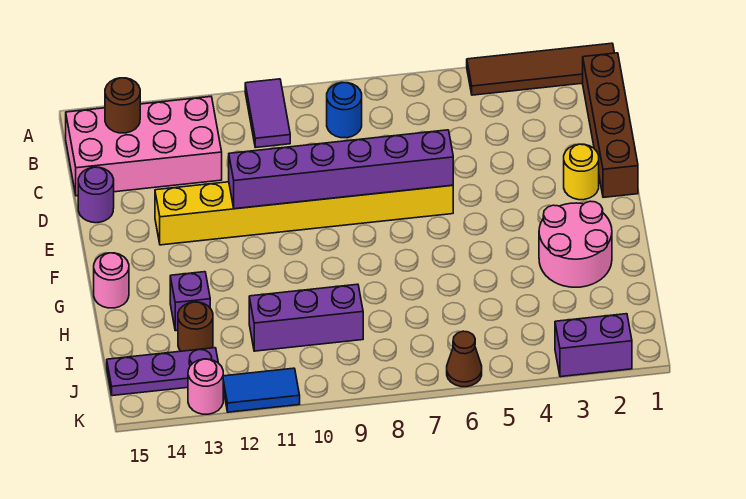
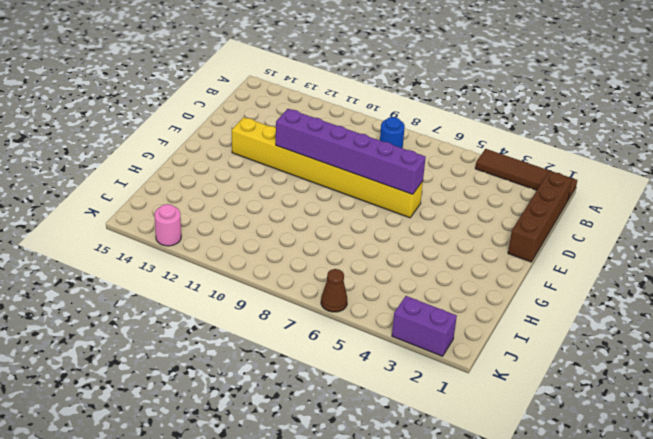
none -> purple 1x2 tile [245,79,290,148]
none -> pink 2x4 brick [66,97,222,196]
none -> purple 1x1 round brick [78,167,114,223]

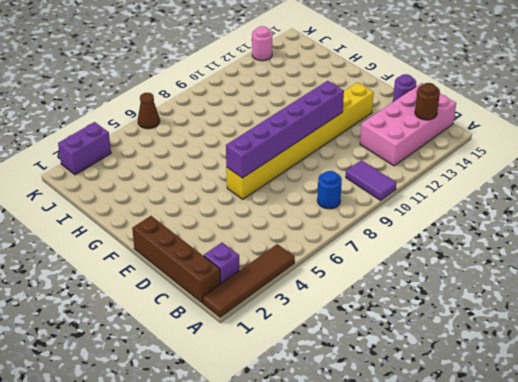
purple 1x1 brick [204,242,239,284] -> purple 1x1 brick moved to [170,272,210,331]
none -> yellow 1x1 round brick [564,144,599,200]
none -> pink 2x2 round brick [539,201,612,287]
none -> pink 1x1 round brick [94,253,129,308]

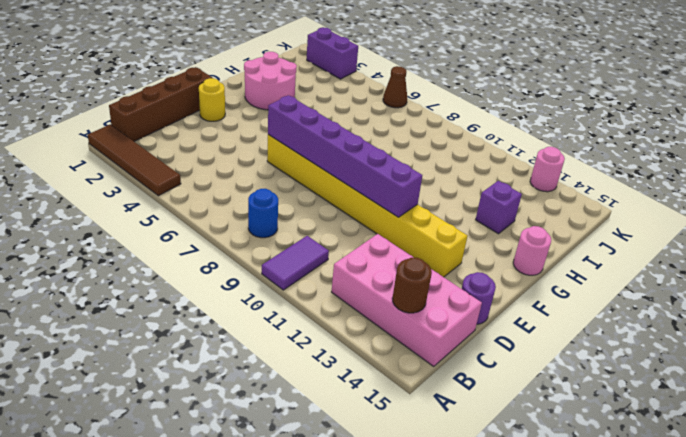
none -> purple 1x3 brick [249,284,363,351]
none -> brown 1x1 round brick [178,302,213,351]
none -> purple 1x3 plate [107,348,218,396]

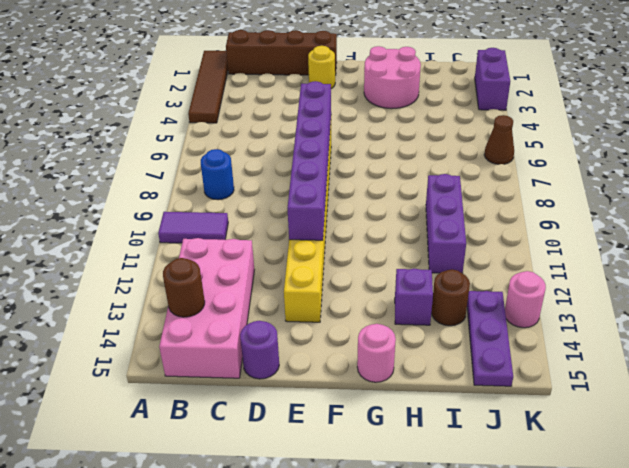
none -> blue 1x2 tile [223,368,300,412]

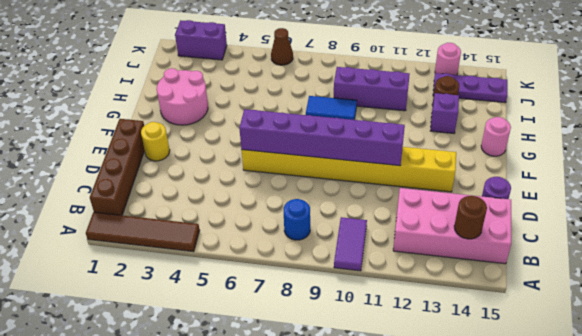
blue 1x2 tile [306,96,357,120] -> blue 1x2 tile moved to [223,368,300,412]

